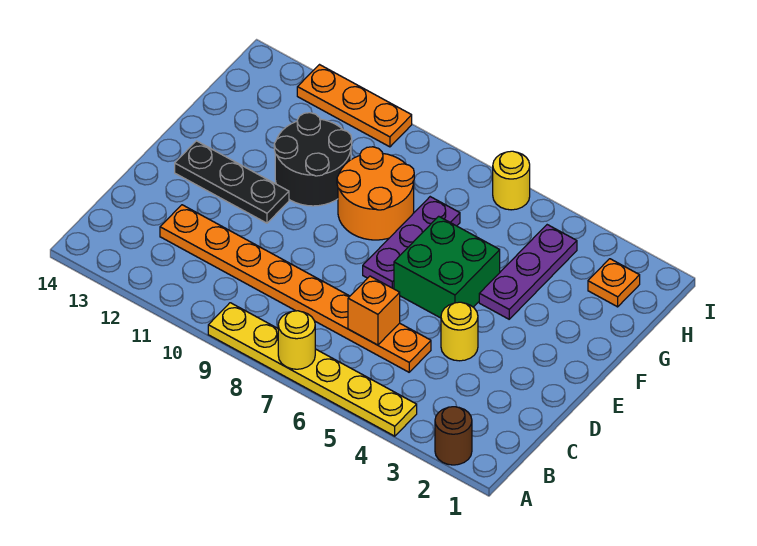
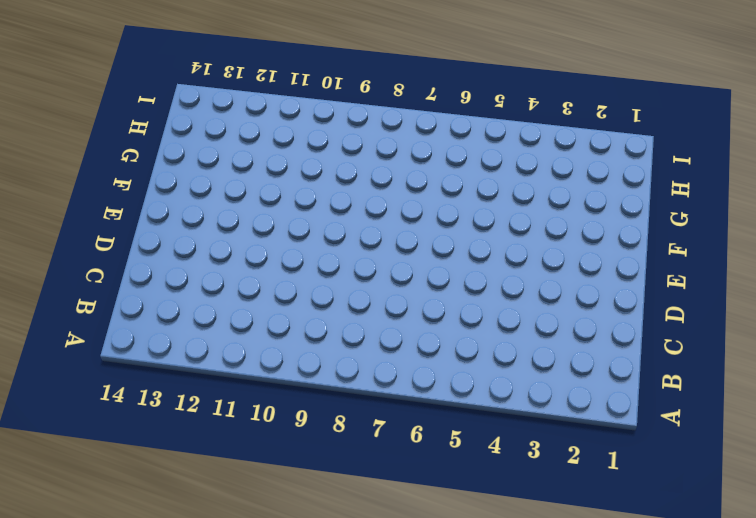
none -> brown 1x1 round brick [435,407,472,465]
none -> yellow 1x6 plate [208,303,417,436]
none -> orange 1x8 plate [160,205,431,372]

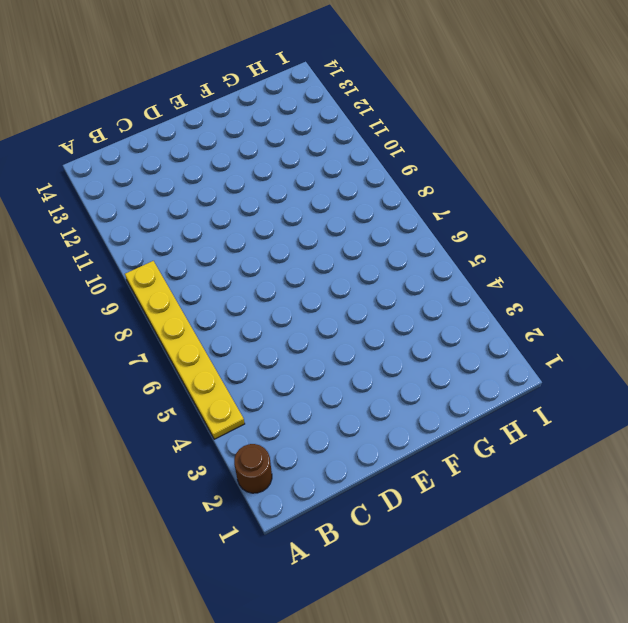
none -> orange 1x8 plate [160,205,431,372]
none -> yellow 1x1 round brick [441,302,478,361]
none -> green 2x2 brick [394,216,500,318]

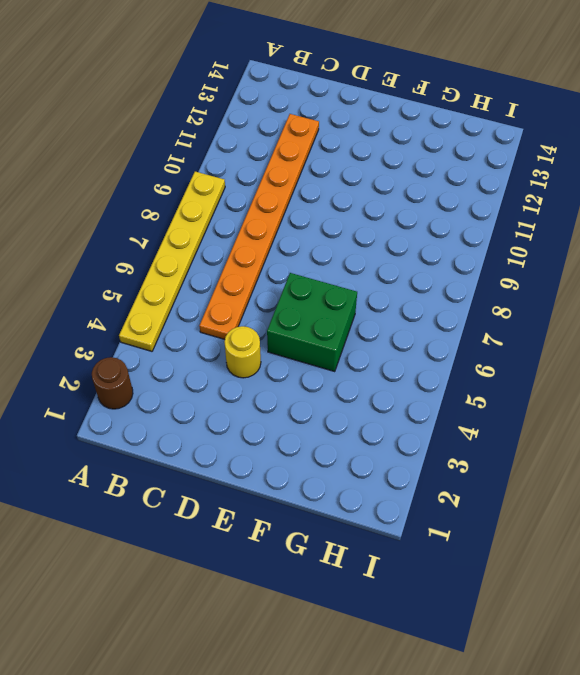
none -> purple 1x3 plate [363,197,460,289]
none -> black 1x3 plate [175,141,289,223]
none -> purple 1x3 plate [479,225,577,319]

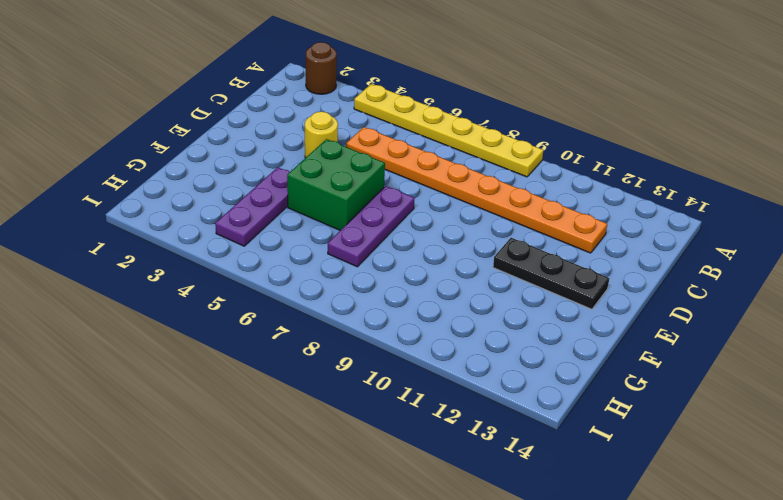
none -> orange 2x2 round brick [337,147,414,240]
none -> black 2x2 round brick [274,113,352,206]
none -> orange 1x1 plate [588,259,640,307]

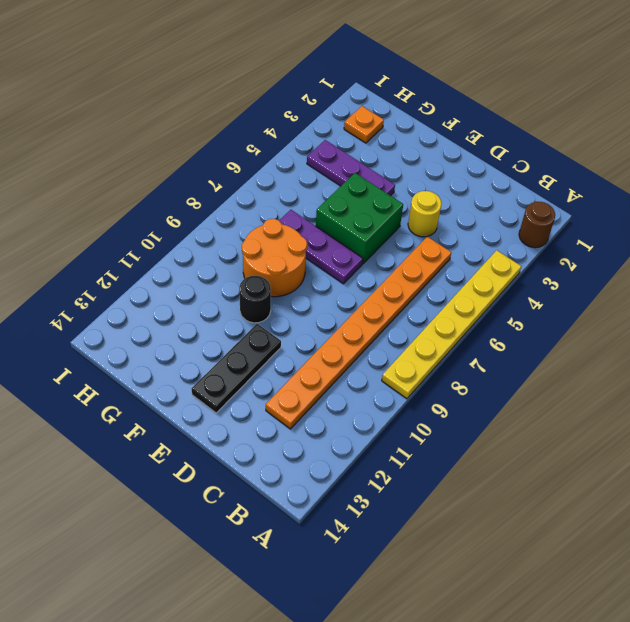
black 1x1 round brick [239,276,271,323] -> black 2x2 round brick [274,113,352,206]
none -> yellow 1x1 round brick [493,151,530,210]
none -> orange 1x3 plate [297,65,412,147]
none -> yellow 1x1 round brick [278,311,315,369]

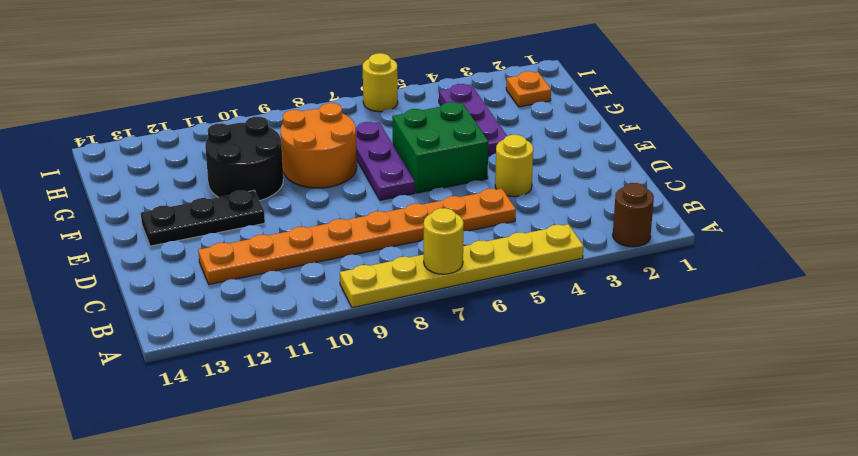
none -> orange 1x3 plate [297,65,412,147]
none -> orange 1x1 brick [348,276,400,345]

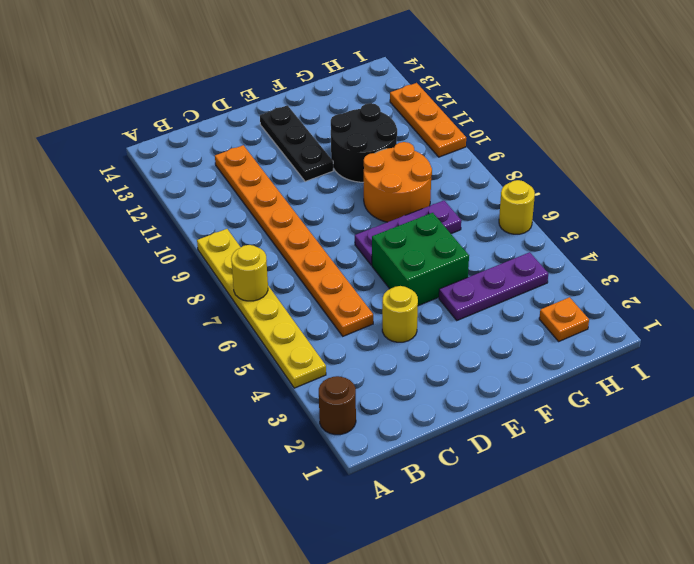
none -> orange 1x1 brick [348,276,400,345]

